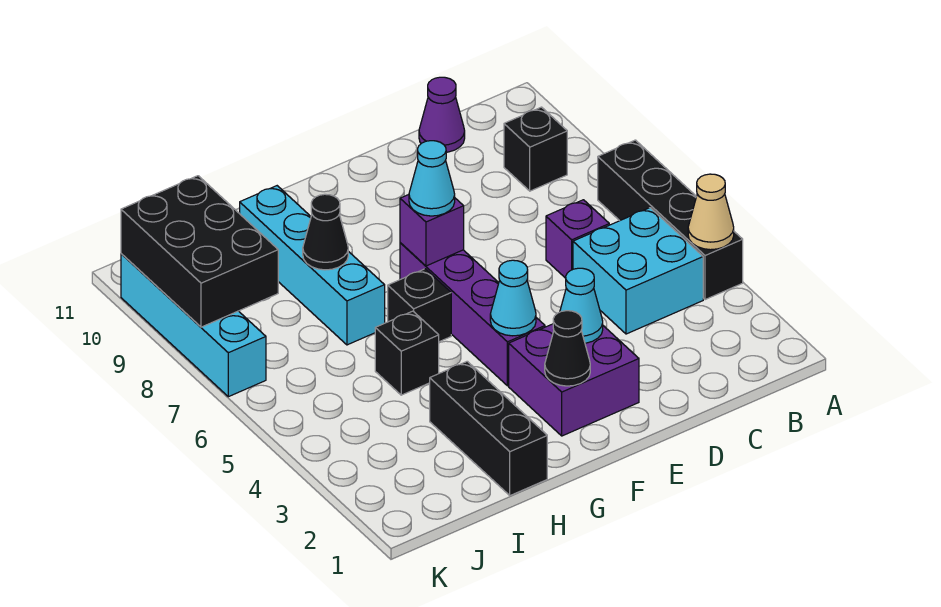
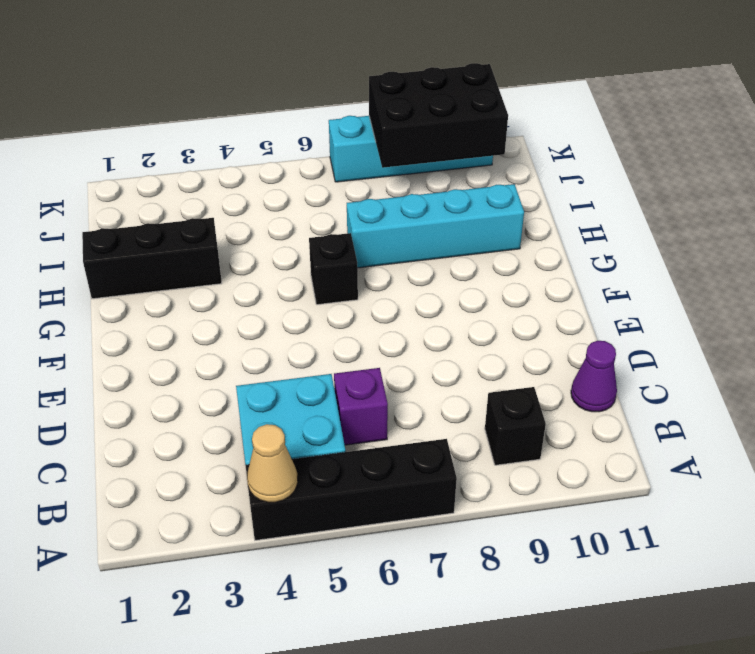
none -> purple 2x2 brick [509,324,639,436]
none -> purple 1x4 brick [400,243,545,386]
none -> black 1x1 brick [375,311,439,395]

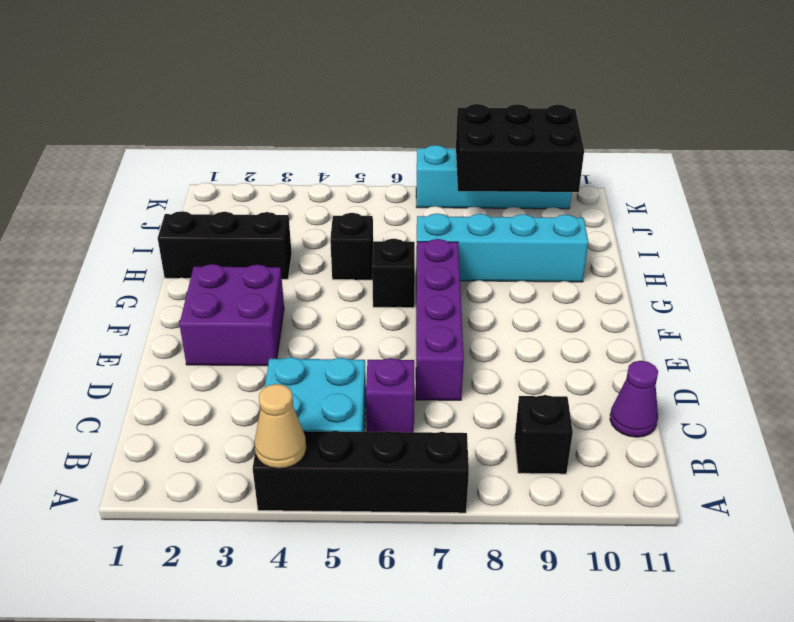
purple 1x4 brick [416,239,464,400] -> purple 1x4 brick turned to [400,243,545,386]
none -> cyan 1x1 cone [560,268,603,343]
none -> black 1x1 cone [545,311,590,386]
none -> cyan 1x1 cone [490,260,536,336]

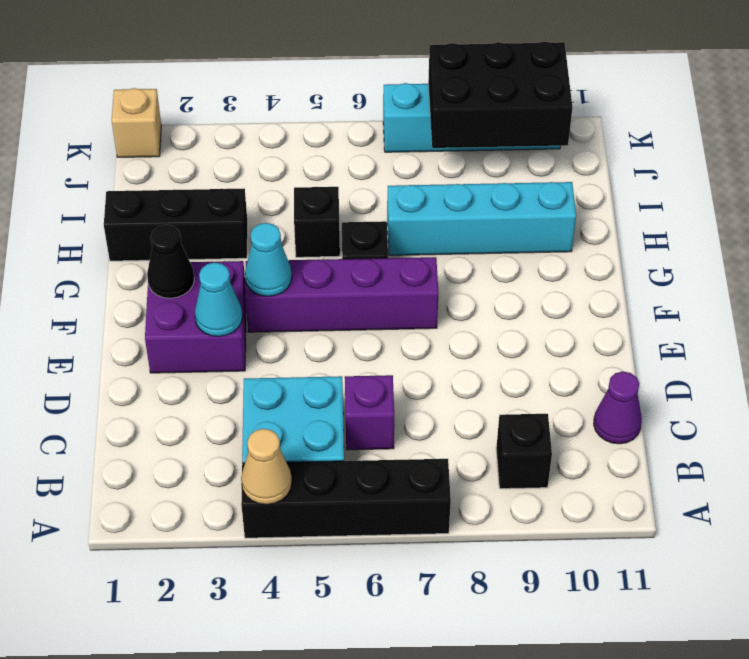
tan 1x1 brick [112,88,161,157] -> none
none -> purple 1x1 brick [400,195,464,266]
none -> black 1x1 cone [303,194,348,270]
none -> cyan 1x1 cone [409,141,455,216]

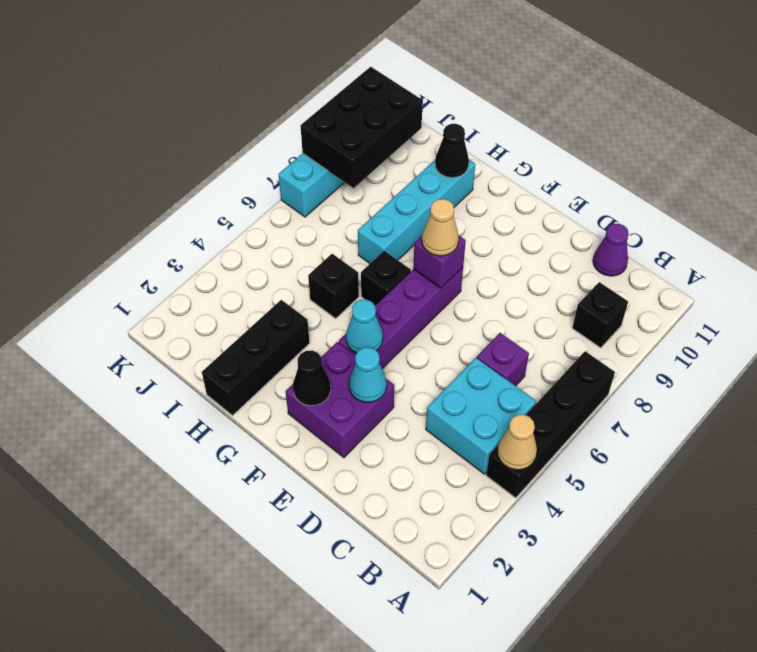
tan 1x1 cone [422,199,459,256] -> cyan 1x1 cone [409,141,455,216]
black 1x1 cone [435,124,469,178] -> black 1x1 cone moved to [303,194,348,270]

